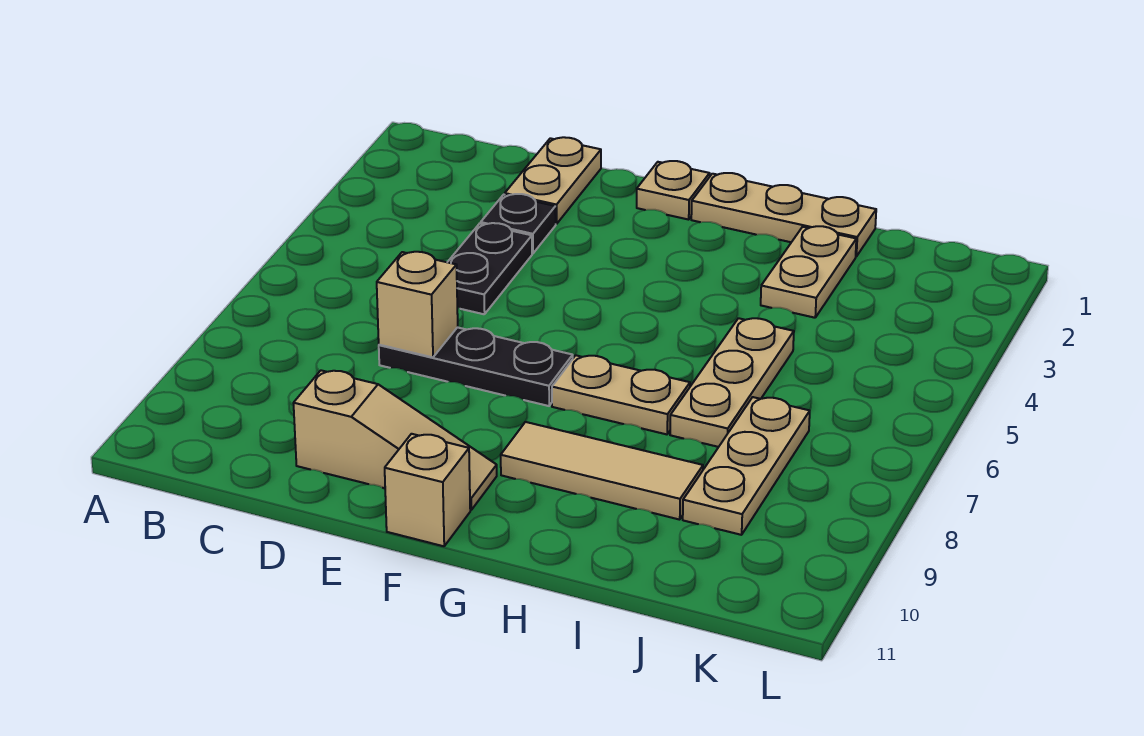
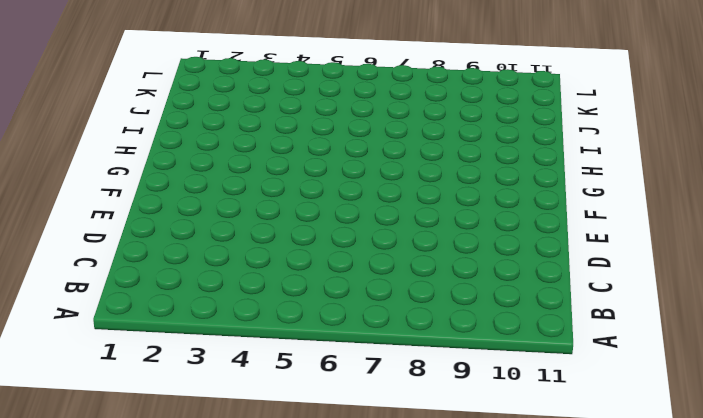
none -> tan 1x2 plate [505,137,601,224]
none -> black 1x1 plate [481,194,556,253]
none -> black 1x2 plate [448,223,532,314]

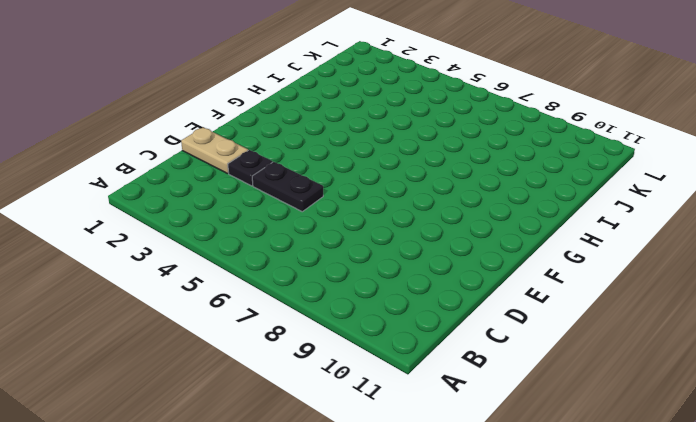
none -> black 1x3 plate [379,327,573,406]
none -> tan 1x3 slope [293,370,497,510]
none -> tan 1x1 plate [637,161,710,220]

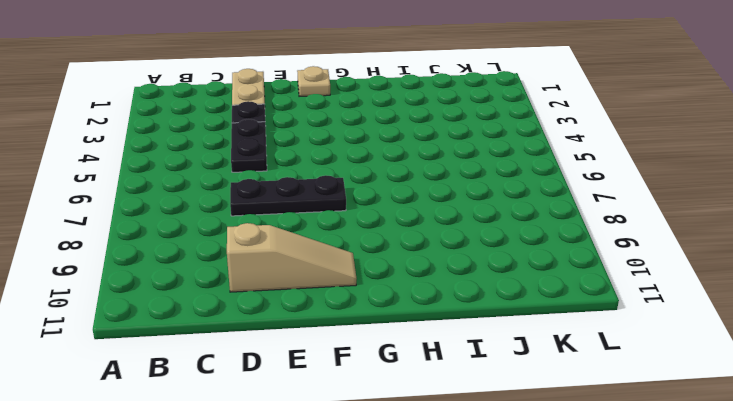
none -> tan 1x1 brick [385,434,470,546]
none -> tan 1x3 plate [691,173,876,256]
none -> tan 1x2 plate [552,355,690,434]

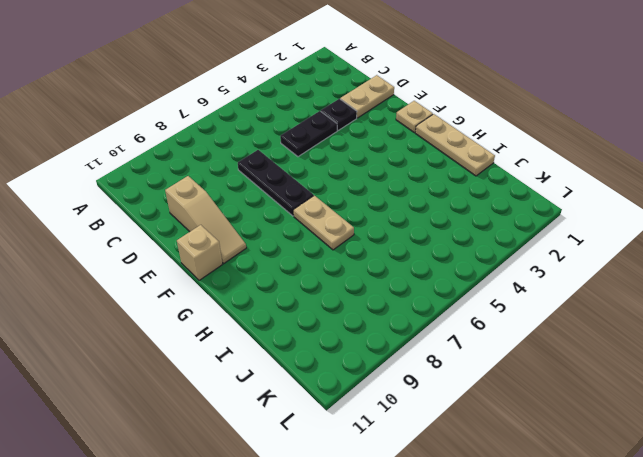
none -> tan 1x3 tile [501,422,703,520]
none -> tan 1x2 plate [761,226,856,318]
none -> tan 1x3 plate [670,318,794,447]

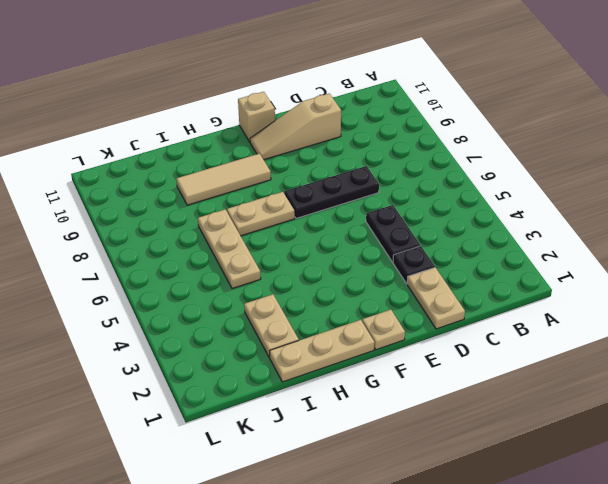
none -> tan 1x3 plate [683,397,810,535]
none -> tan 1x1 brick [377,252,458,357]

